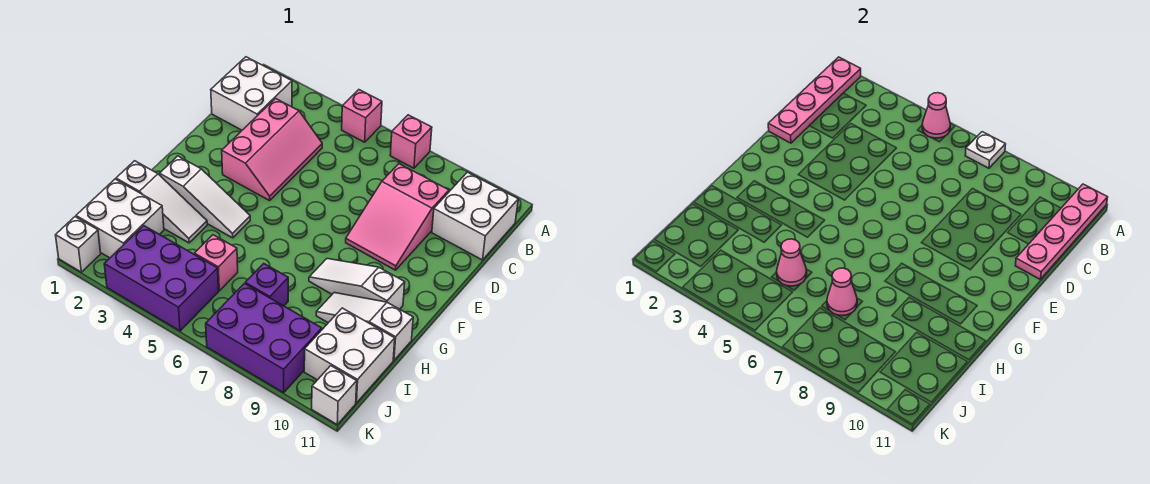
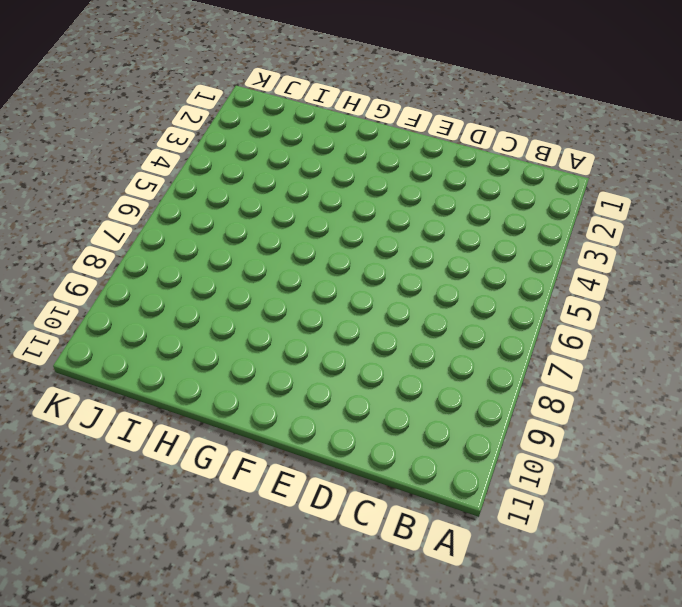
none -> pink 1x1 brick [342,90,382,142]
none -> pink 1x1 brick [390,115,432,168]
none -> white 2x2 brick [211,57,292,130]

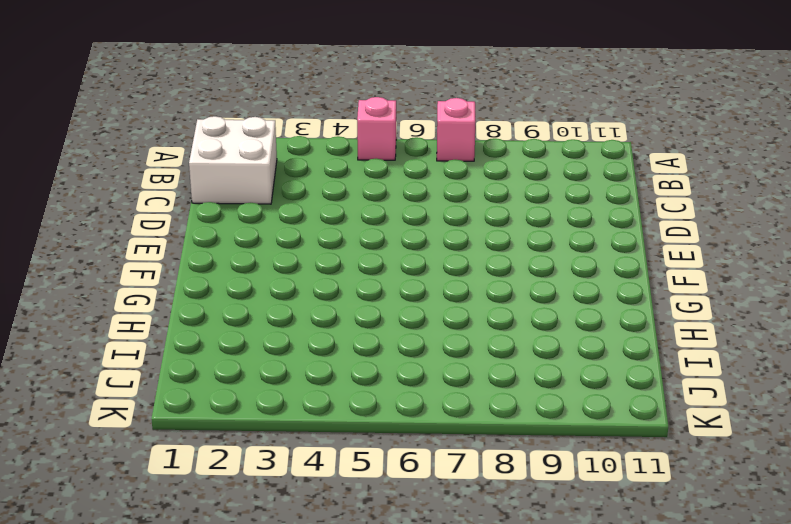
none -> white 2x2 brick [432,172,518,260]
none -> pink 2x3 slope [222,99,322,201]
none -> pink 2x3 slope [346,164,449,270]

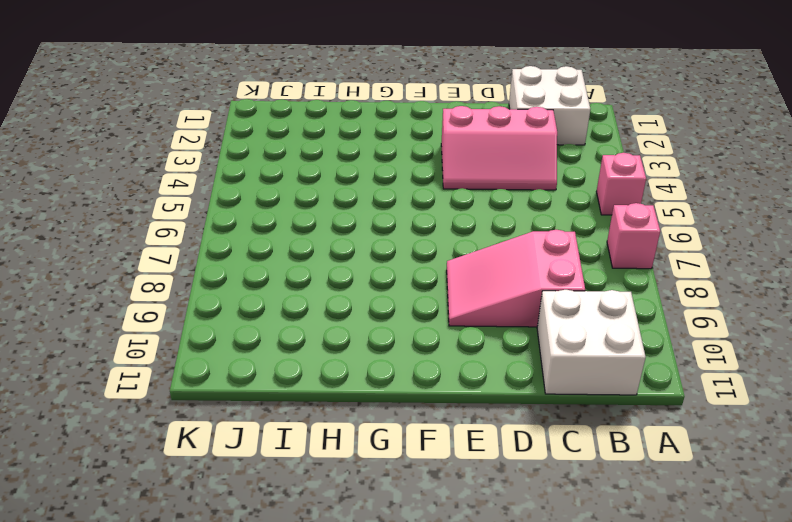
none -> white 1x3 slope [160,156,250,238]
none -> white 1x3 slope [309,259,405,309]
none -> white 1x3 slope [116,161,207,243]

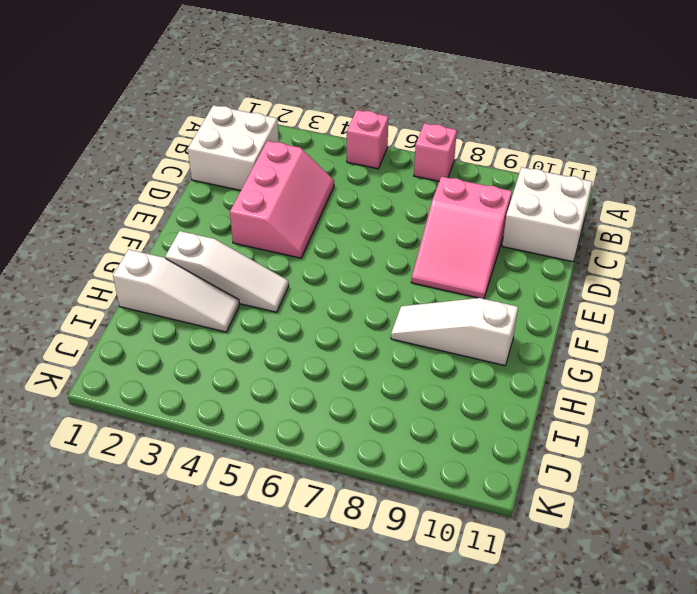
none -> white 1x3 slope [316,293,413,360]
none -> white 2x2 brick [76,179,164,258]
none -> pink 1x1 brick [194,235,238,291]

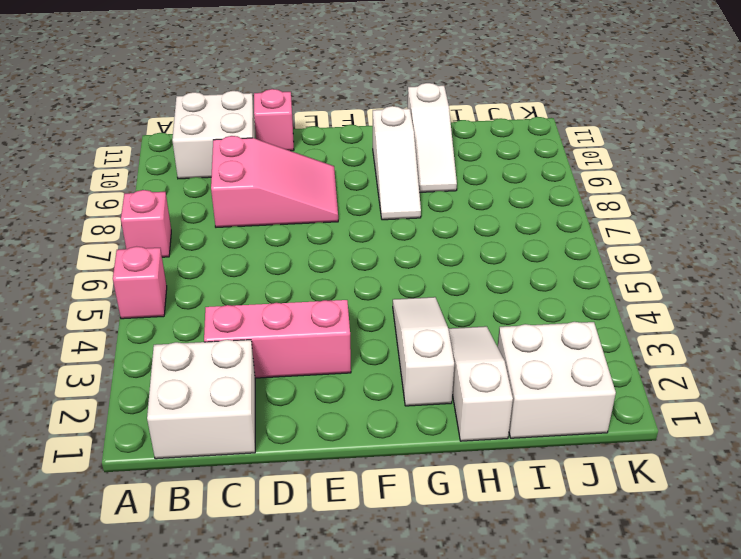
pink 1x1 brick [254,89,294,151] -> pink 1x1 brick moved to [194,235,238,291]
none -> purple 1x1 brick [245,264,288,306]
none -> white 2x2 brick [304,308,395,403]
none -> purple 2x3 brick [104,226,218,331]

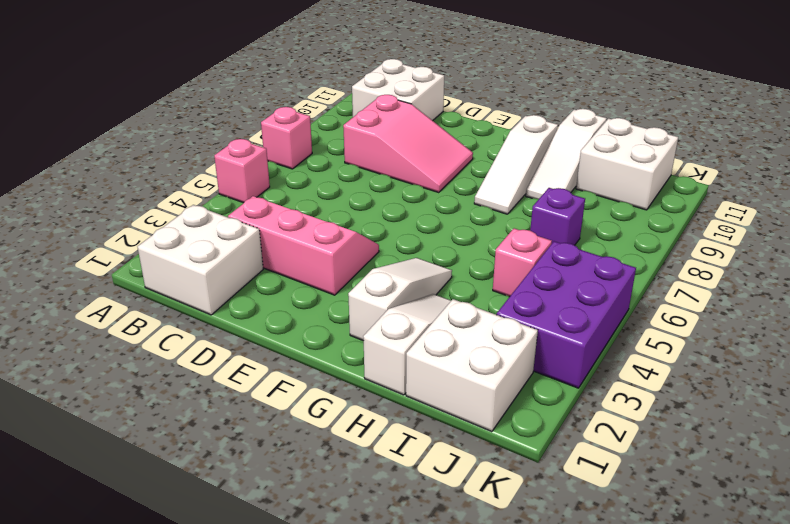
none -> purple 2x3 brick [206,284,322,393]
none -> white 1x1 brick [56,217,101,272]
none -> white 1x1 brick [312,366,357,424]

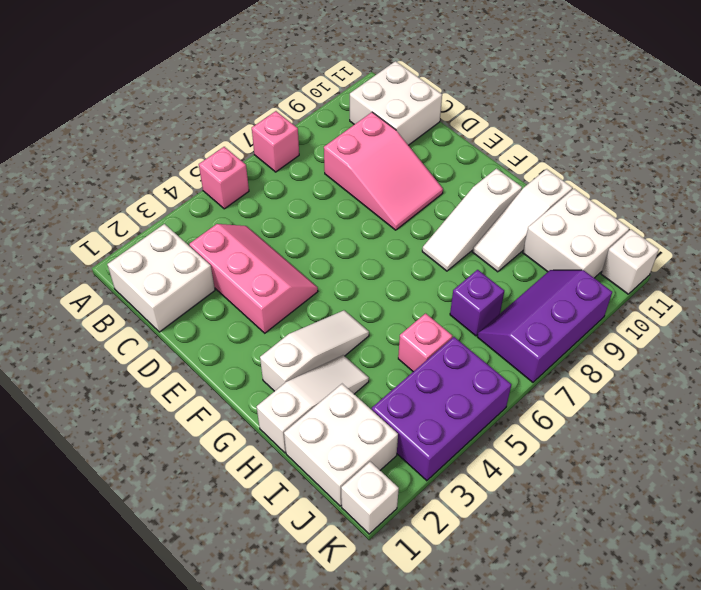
purple 2x3 slope [477,270,612,382] -> purple 2x3 brick [206,284,322,393]
none -> pink 1x4 plate [768,57,861,143]
none -> pink 1x1 cone [922,93,950,138]
none -> white 1x1 plate [965,132,1006,168]

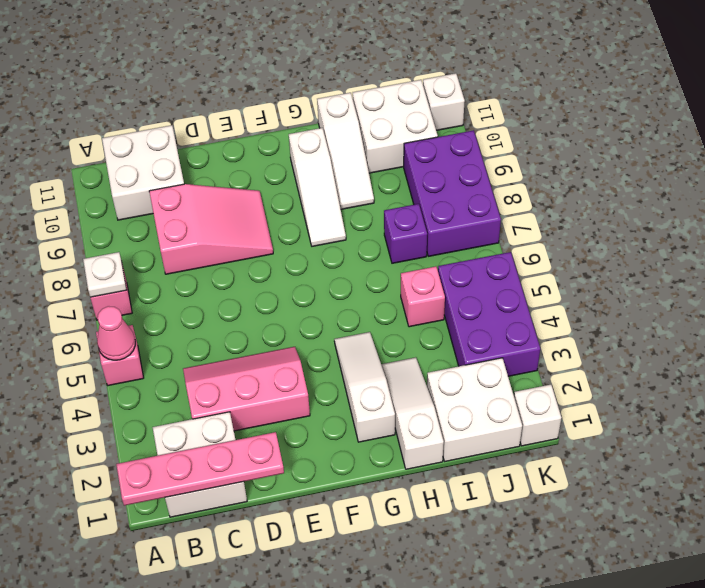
none -> pink 1x4 plate [1015,184,1108,279]
none -> pink 1x1 cone [777,239,807,286]
none -> pink 1x1 cone [827,268,857,316]

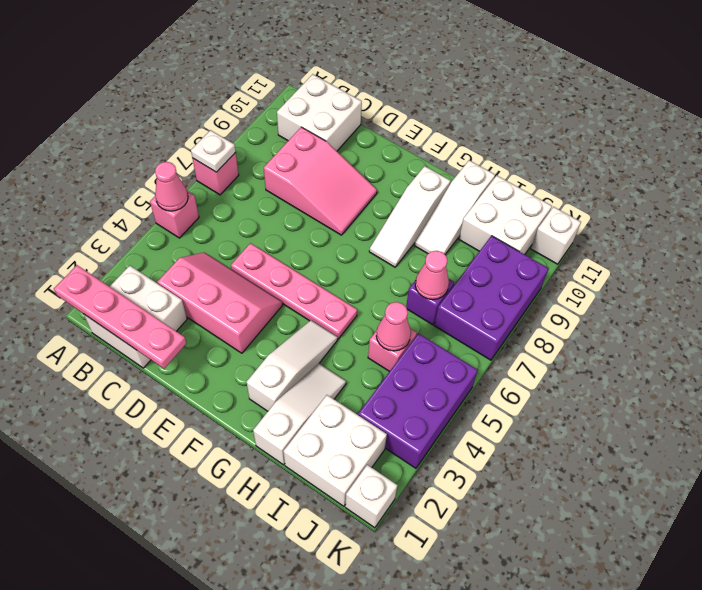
pink 1x4 plate [231,243,357,339] -> pink 1x4 plate moved to [1015,184,1108,279]

